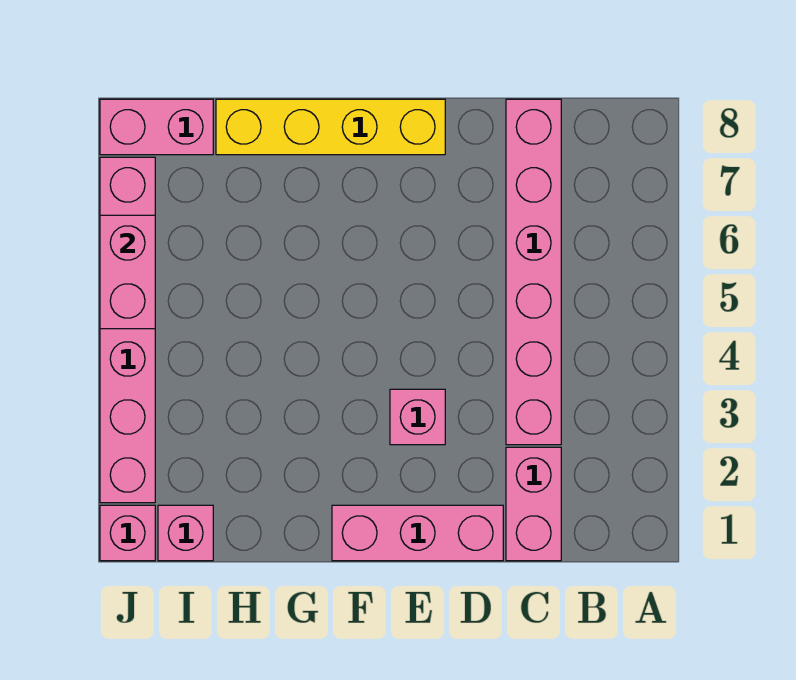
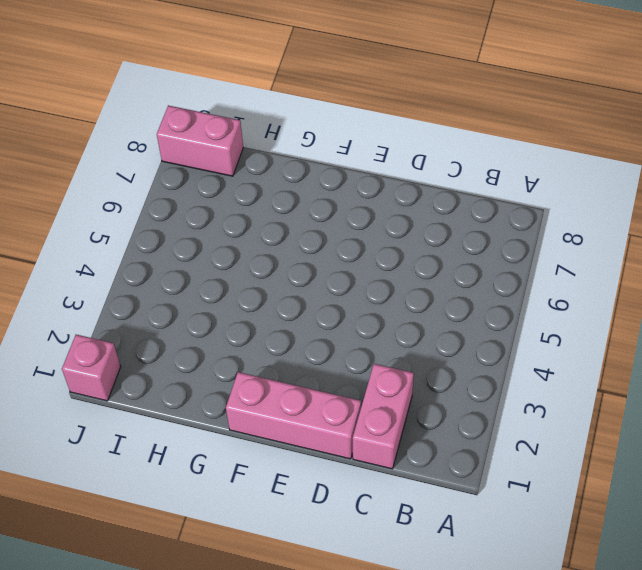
none -> pink 1x6 brick [506,99,561,445]
none -> pink 1x1 brick [390,389,445,445]

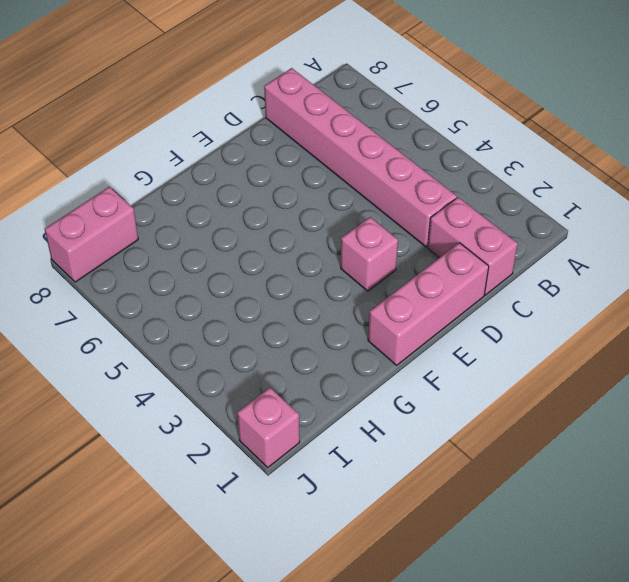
none -> yellow 1x4 brick [216,99,445,155]
none -> pink 1x1 brick [158,505,213,561]

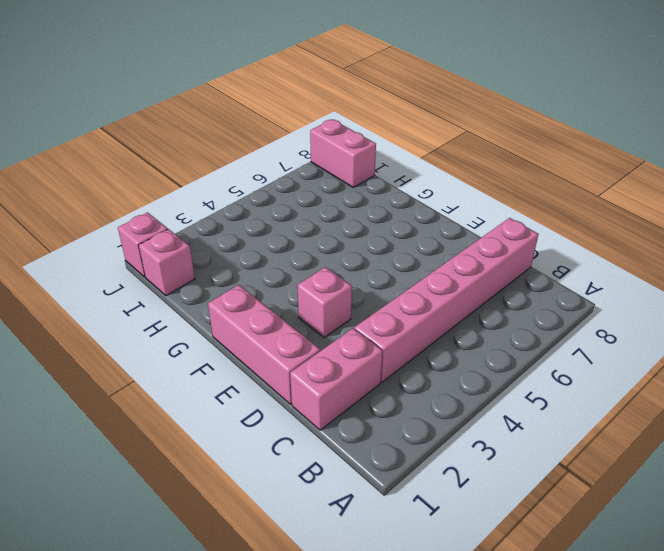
none -> yellow 1x4 brick [216,99,445,155]
none -> pink 1x6 brick [100,157,155,503]

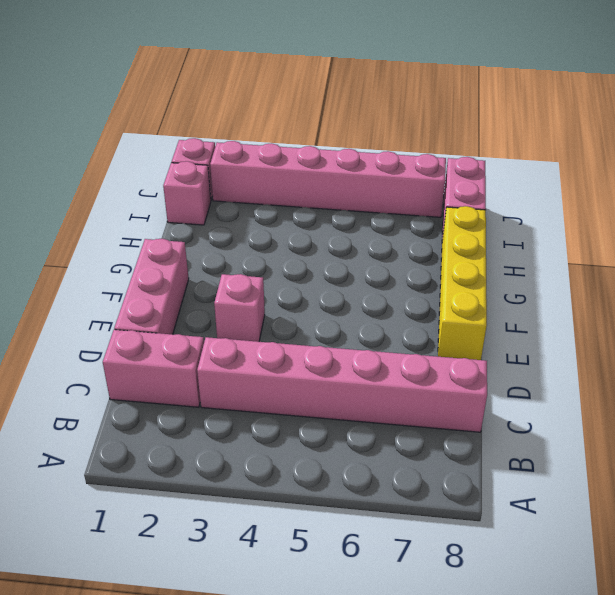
none -> pink 1x2 brick [100,215,155,329]

